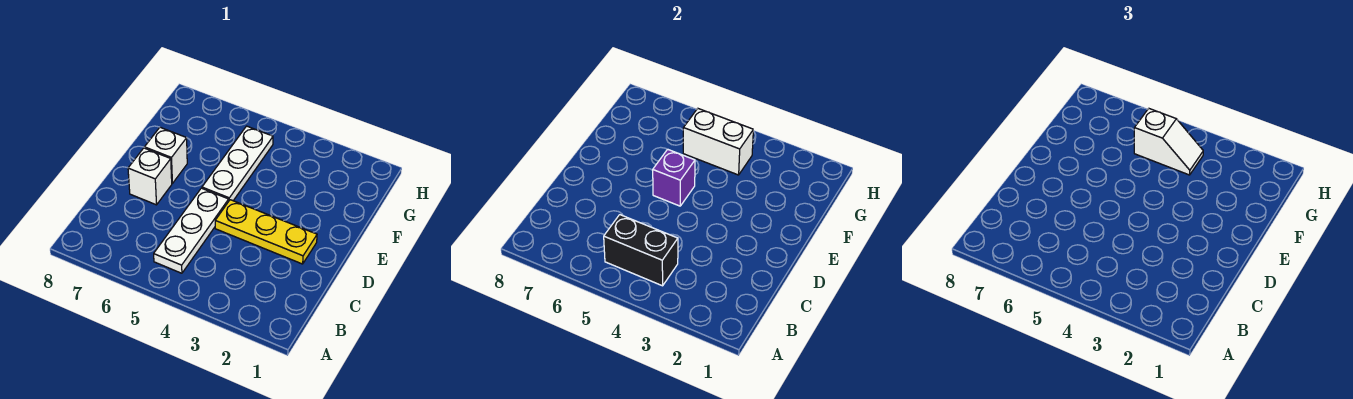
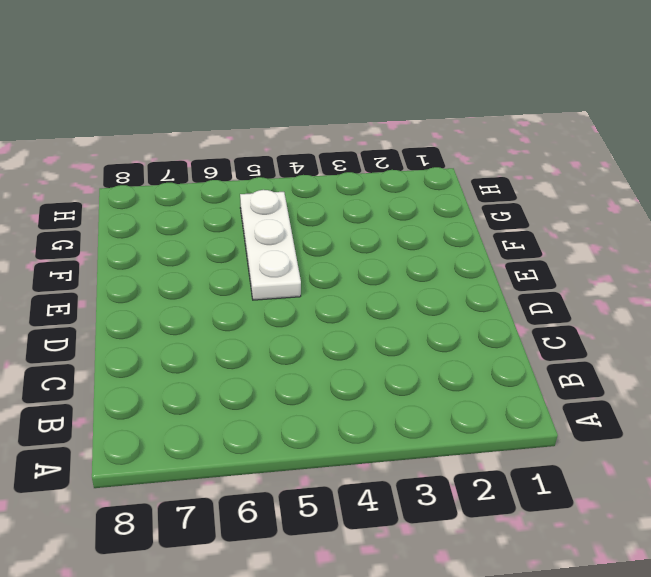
none -> white 1x3 plate [154,188,229,273]
none -> yellow 1x3 plate [215,200,317,264]

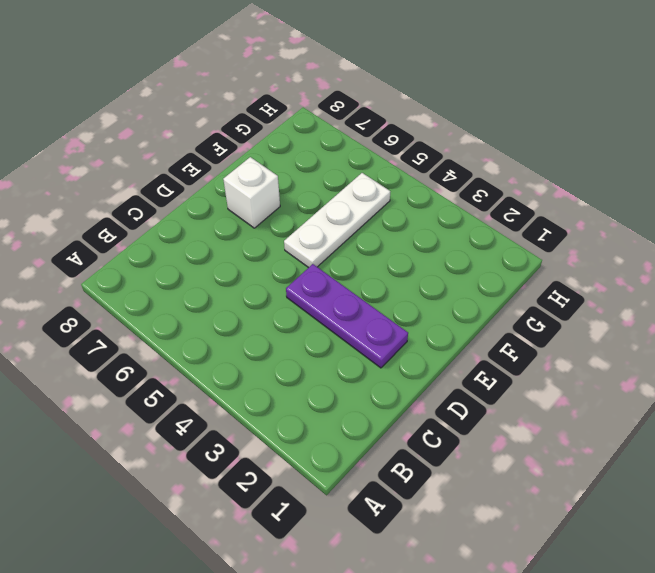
purple 1x3 plate [286,264,408,368] -> yellow 1x3 plate [215,200,317,264]
none -> white 1x3 plate [154,188,229,273]
none -> white 1x1 brick [128,148,172,205]

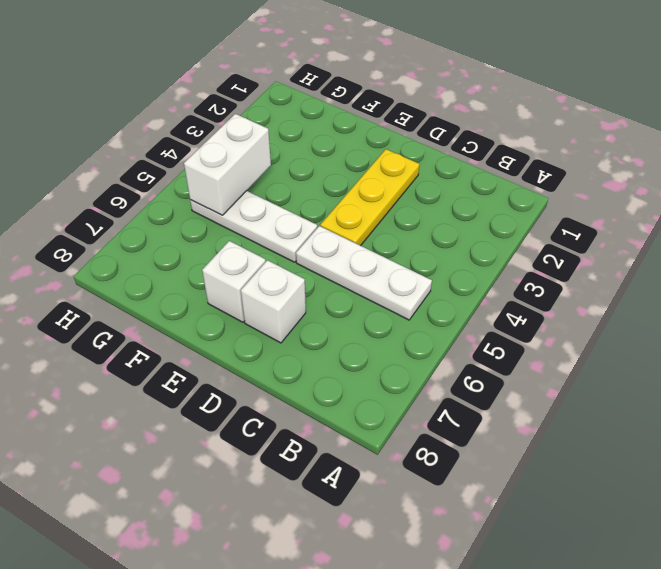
none -> black 1x2 brick [604,215,678,286]
none -> purple 1x1 brick [653,149,695,206]

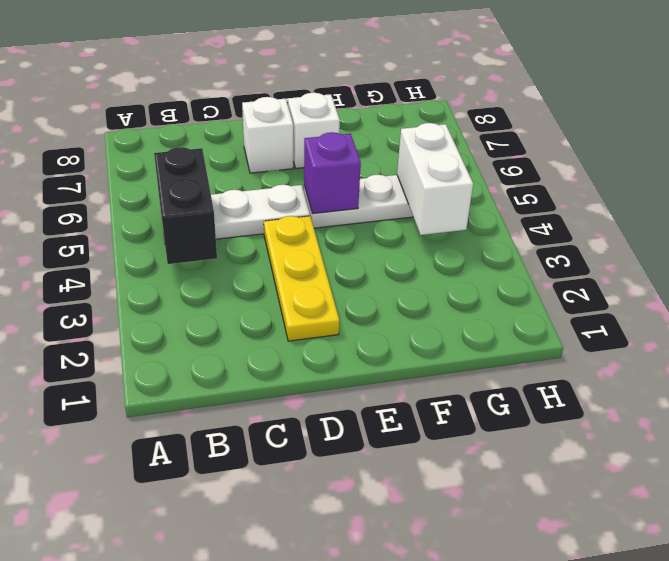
none -> white 1x2 slope [1134,108,1203,175]

